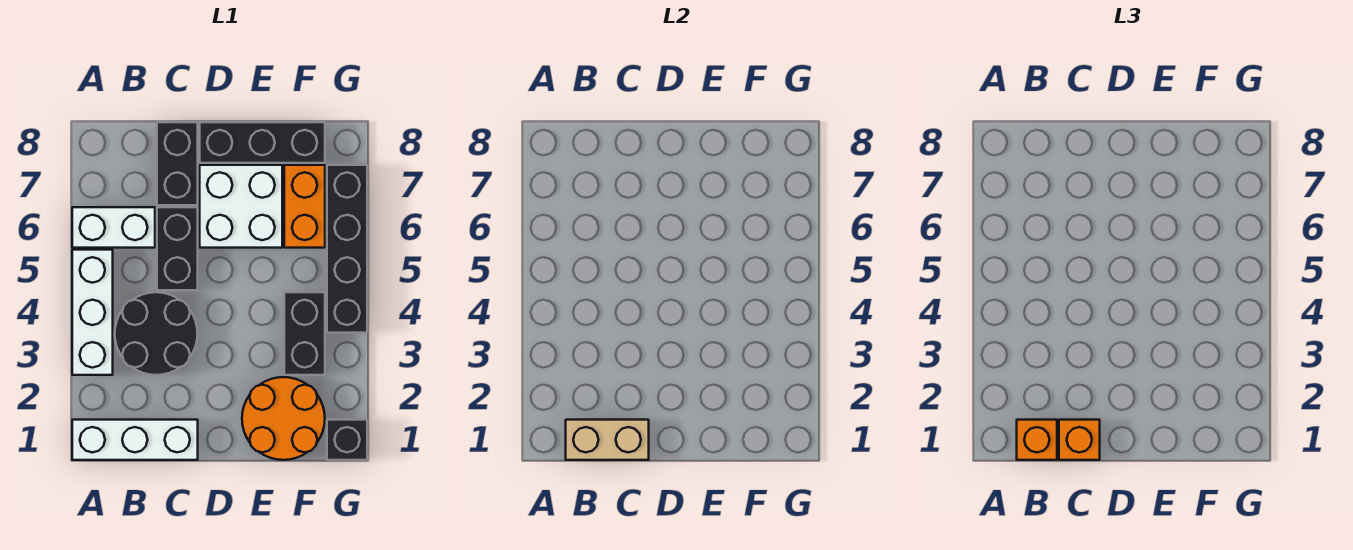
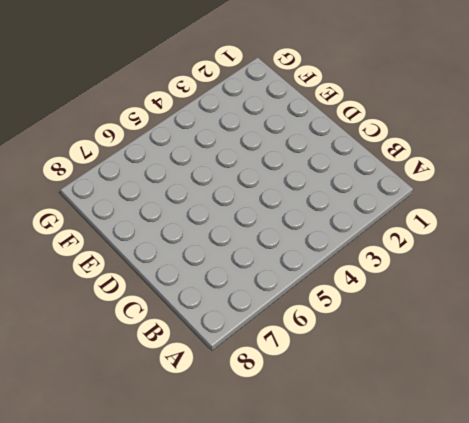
none -> white 1x3 brick [72,420,198,460]
none -> white 1x3 brick [72,250,113,375]
none -> white 1x2 brick [72,207,155,248]

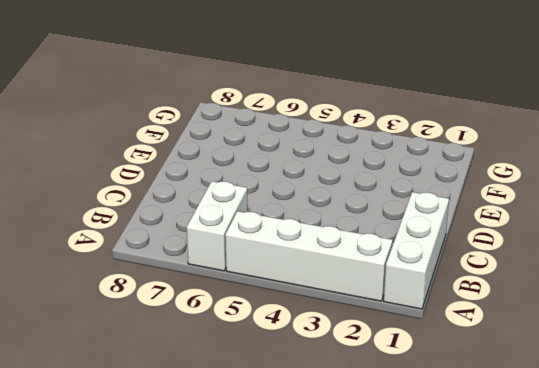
white 1x4 brick [225,211,393,301] -> white 1x3 brick [72,250,113,375]
none -> black 2x2 round brick [115,292,198,375]
none -> black 1x2 brick [157,207,198,290]
none -> black 1x2 brick [157,122,198,205]

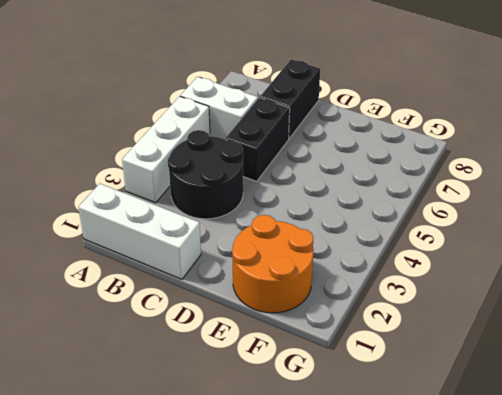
none -> white 2x2 brick [200,165,282,248]
none -> black 1x3 brick [200,122,325,163]
none -> black 1x2 brick [284,292,325,375]

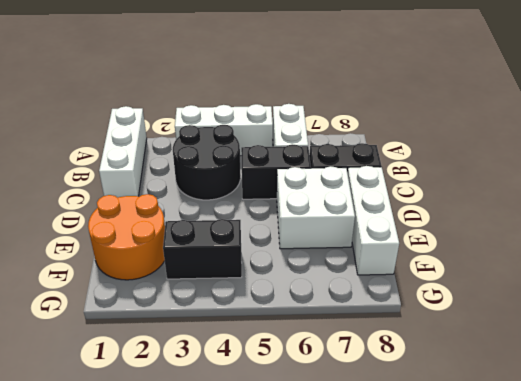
white 1x3 brick [348,166,399,275] -> black 1x3 brick [200,122,325,163]
none -> orange 1x2 brick [284,165,325,248]
none -> black 1x1 brick [327,420,367,460]
none -> black 1x4 brick [327,165,367,333]

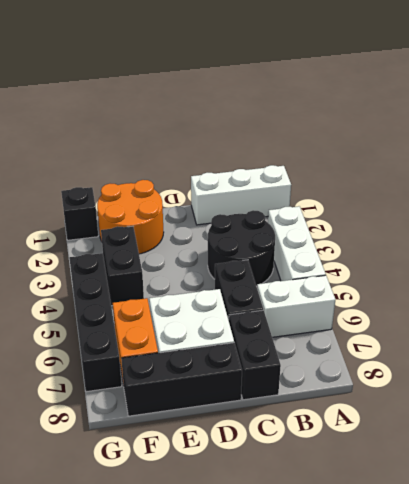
none -> tan 1x2 brick [566,420,649,460]
none -> orange 1x1 brick [1017,420,1057,460]
none -> orange 1x1 brick [1059,420,1100,460]

